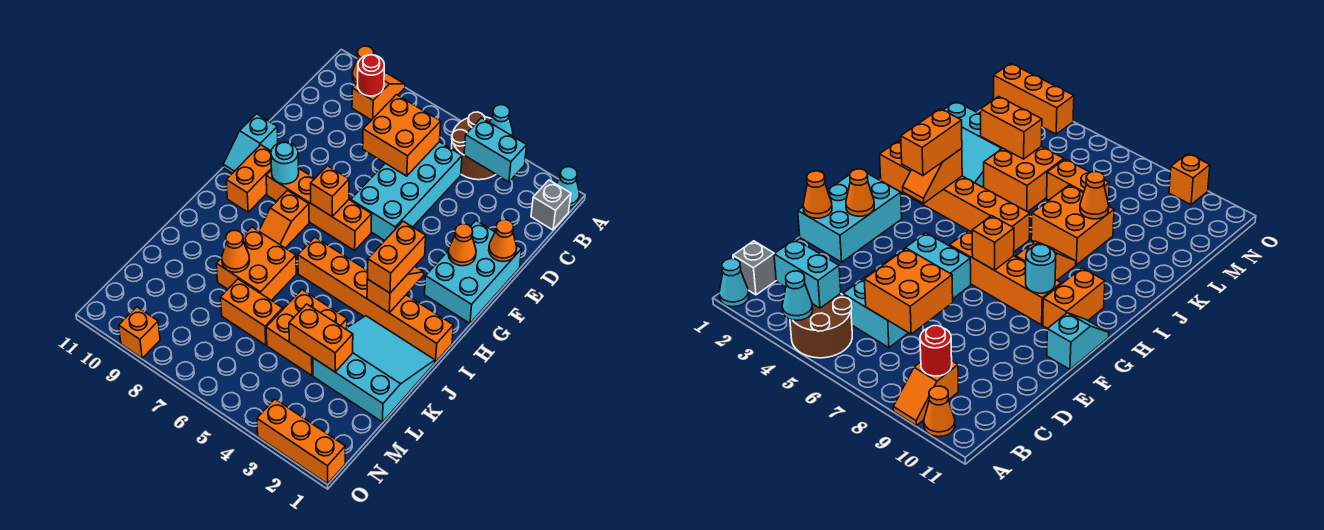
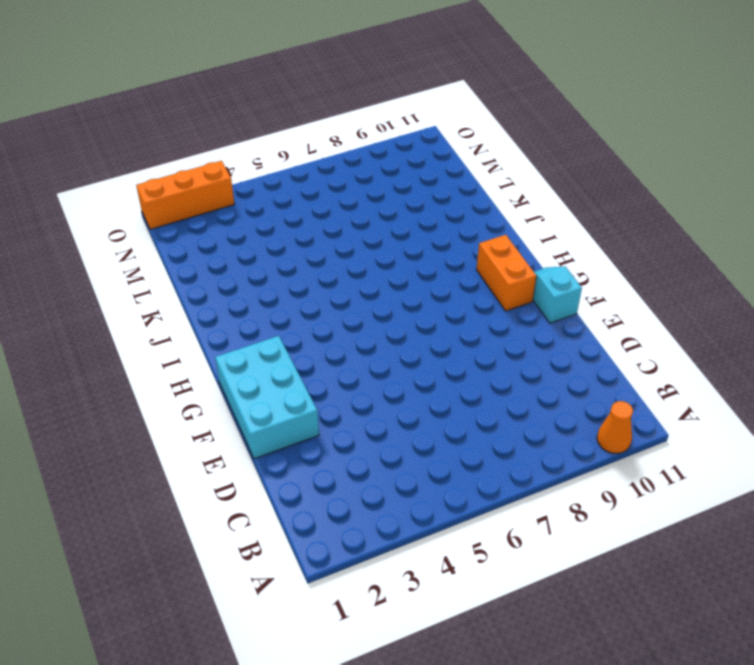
none -> cyan 1x1 cone [557,167,579,207]
none -> brown 2x2 round brick [452,112,496,180]
none -> orange 1x2 slope [352,72,405,120]
none -> grey 1x1 brick [531,180,571,230]

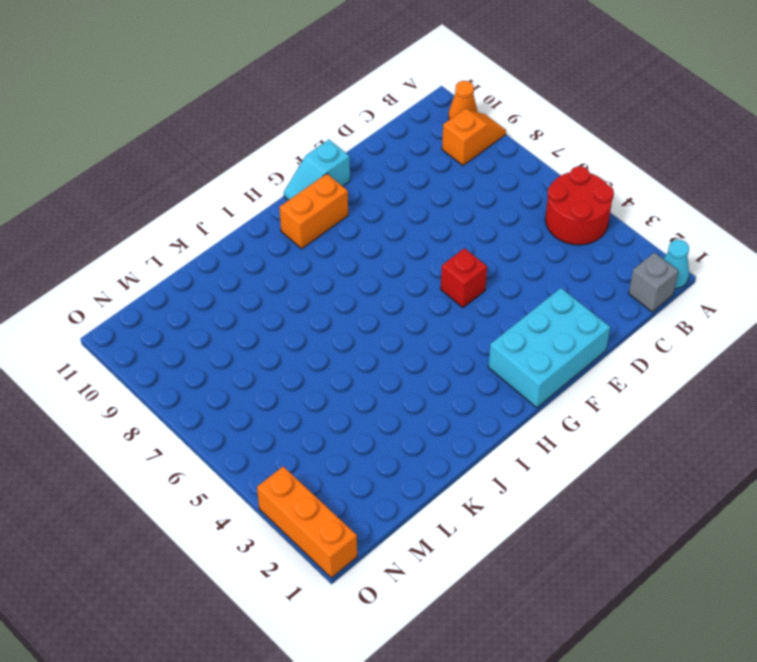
red 2x2 round brick [545,166,614,245] -> brown 2x2 round brick [452,112,496,180]
red 1x1 brick [441,248,487,308] -> cyan 2x4 brick [351,142,462,240]
none -> orange 1x4 brick [266,168,372,250]
none -> orange 1x2 slope [259,190,309,248]
none -> orange 1x6 brick [298,237,453,362]
none -> cyan 3x3 slope [313,316,435,422]

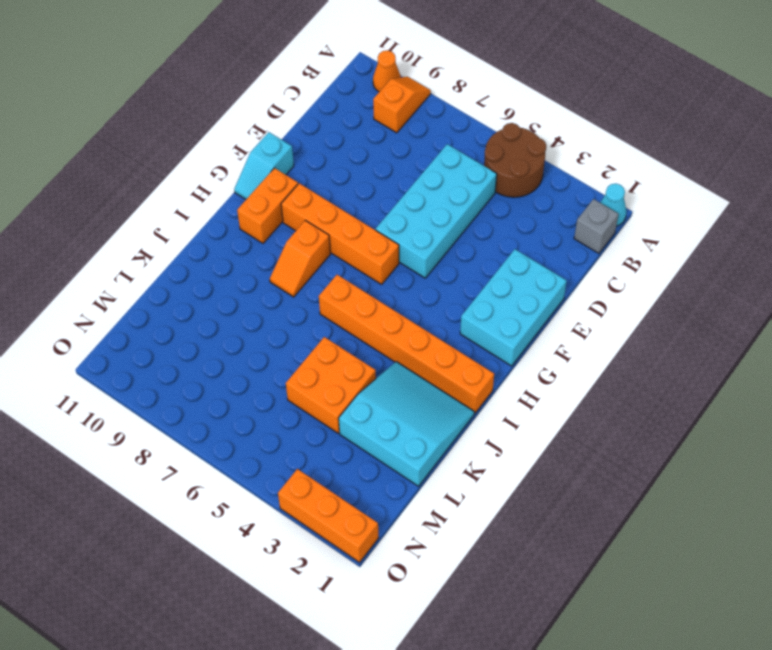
none -> orange 2x2 brick [216,227,296,301]
none -> orange 1x2 brick [220,279,283,345]
none -> orange 1x1 brick [119,307,160,358]
none -> cyan 1x1 cone [490,105,513,136]

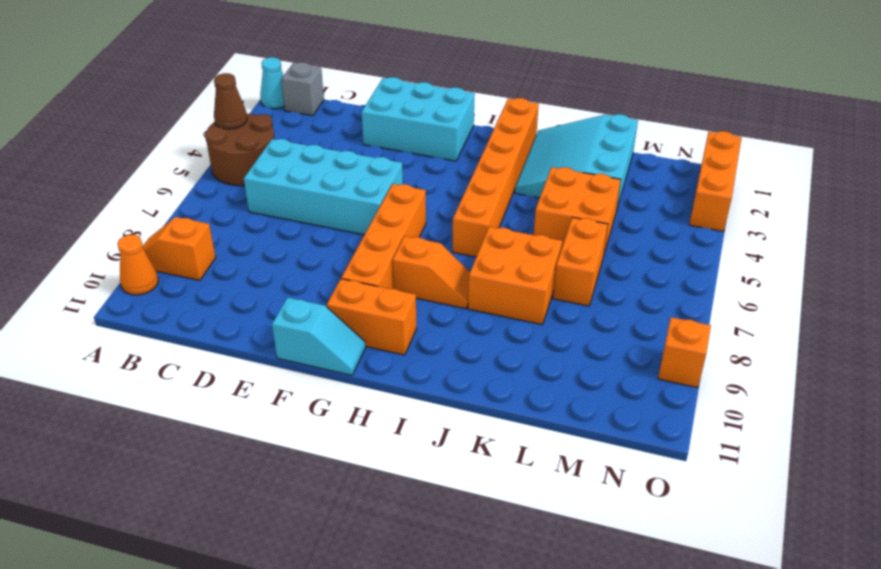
brown 1x1 cone [214,73,247,129] -> cyan 1x1 cone [490,105,513,136]
none -> cyan 1x2 brick [464,118,527,182]
none -> red 1x1 round brick [358,55,384,96]
none -> orange 2x2 brick [363,95,441,176]
none -> orange 1x1 cone [489,220,517,261]

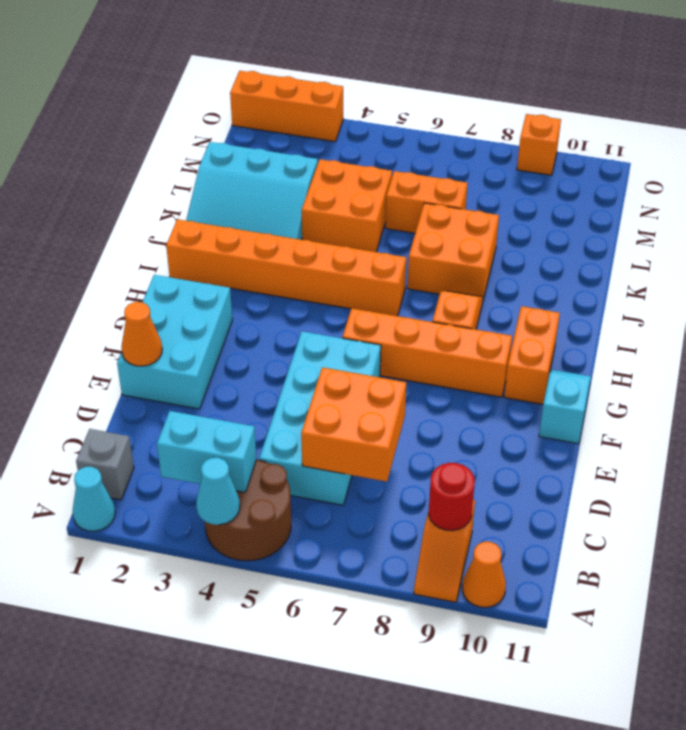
none -> orange 1x1 cone [448,224,476,266]
none -> orange 1x1 brick [311,166,349,216]
none -> cyan 1x1 round brick [271,142,299,184]
none -> orange 1x2 slope [367,267,424,313]

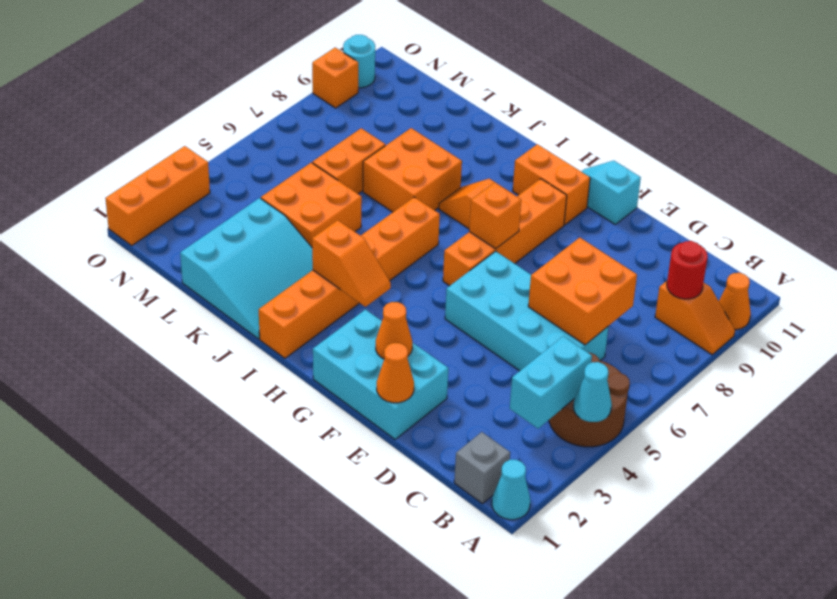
cyan 1x1 round brick [343,35,375,88] -> cyan 1x1 round brick moved to [271,142,299,184]
none -> orange 1x1 cone [222,230,250,272]
none -> orange 1x2 brick [289,304,353,372]
none -> orange 1x2 brick [367,221,426,293]

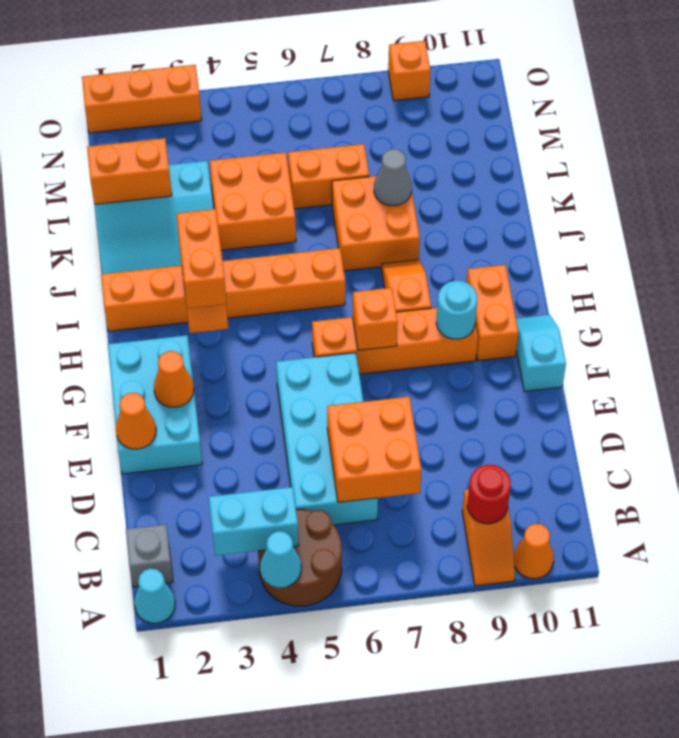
grey 1x1 cone [374,149,412,206] -> orange 1x1 cone [222,230,250,272]
orange 1x2 brick [87,138,172,204] -> orange 1x2 brick moved to [289,304,353,372]

